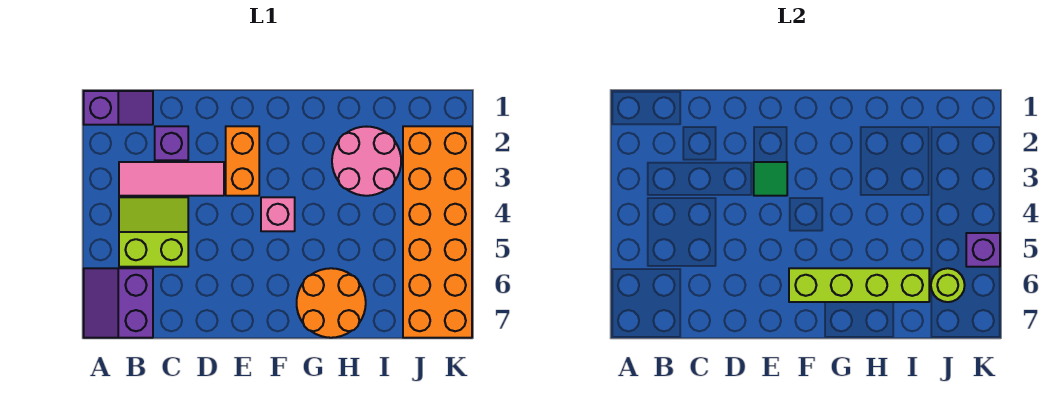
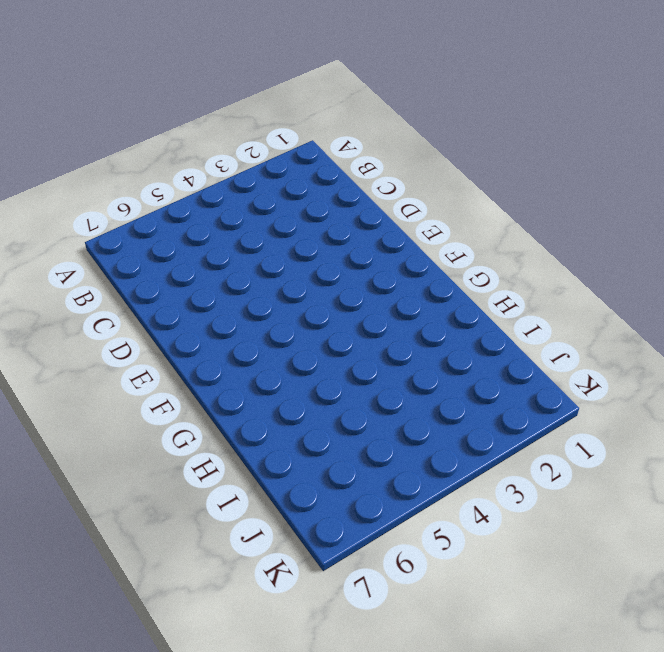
none -> purple 1x2 slope [84,91,153,125]
none -> purple 2x2 slope [84,268,153,338]
none -> pink 1x3 tile [119,162,224,196]

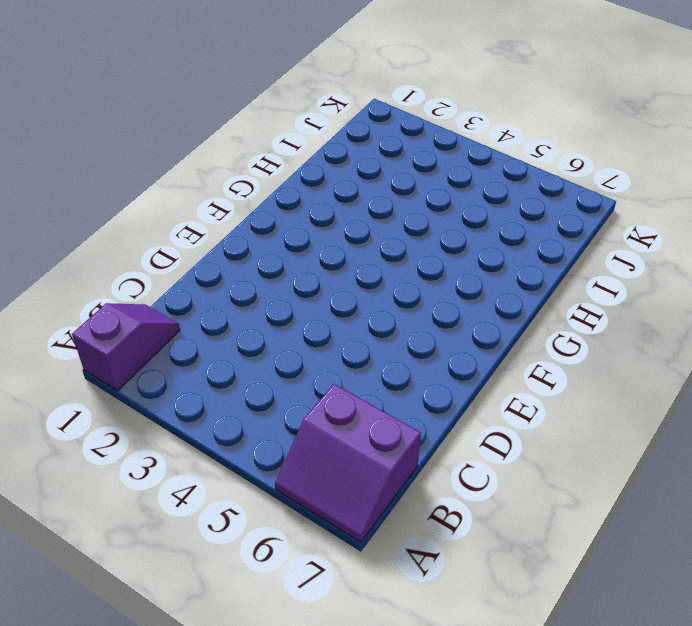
none -> pink 1x3 tile [119,162,224,196]
none -> lime 2x2 slope [119,197,188,267]
none -> purple 1x1 brick [155,126,188,160]

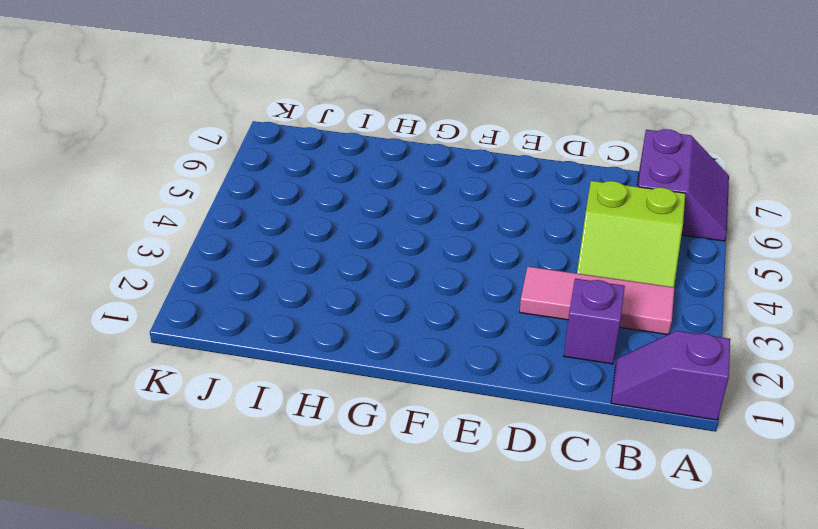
none -> orange 1x2 brick [226,126,259,196]
none -> pink 1x1 brick [261,197,295,231]
none -> orange 2x2 round brick [297,268,366,338]

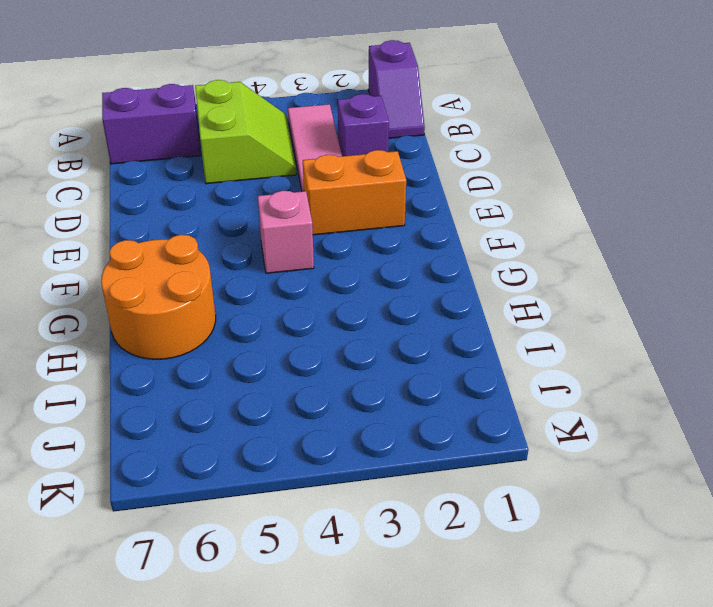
none -> pink 2x2 round brick [332,127,401,196]
none -> orange 2x6 brick [403,126,472,338]
none -> green 1x1 tile [754,162,787,196]

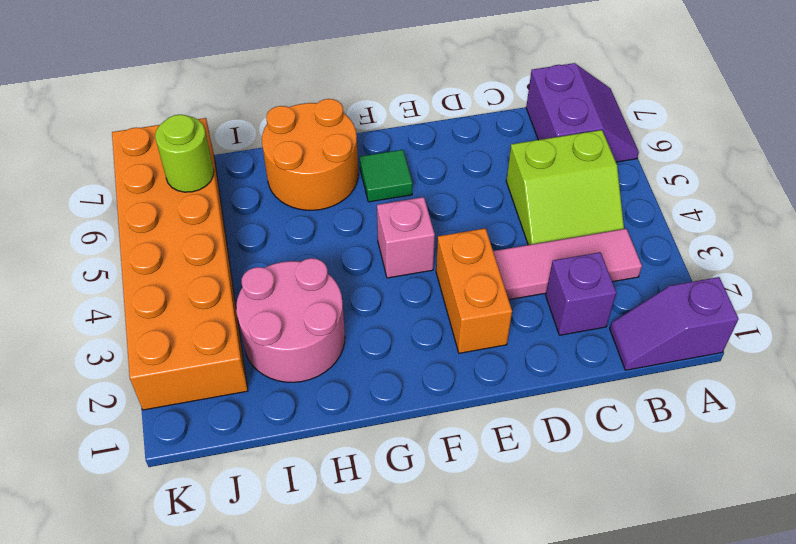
green 1x1 tile [360,150,413,202] -> green 1x1 tile moved to [754,162,787,196]
none -> lime 1x4 brick [789,268,929,302]
none -> purple 1x1 brick [966,233,1000,267]

